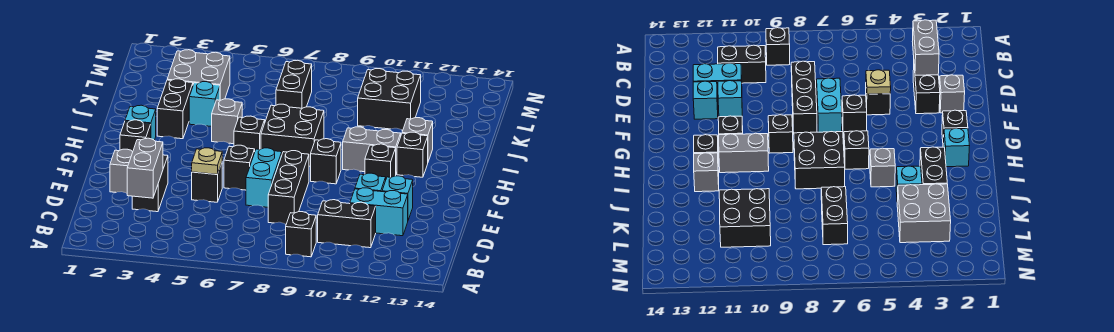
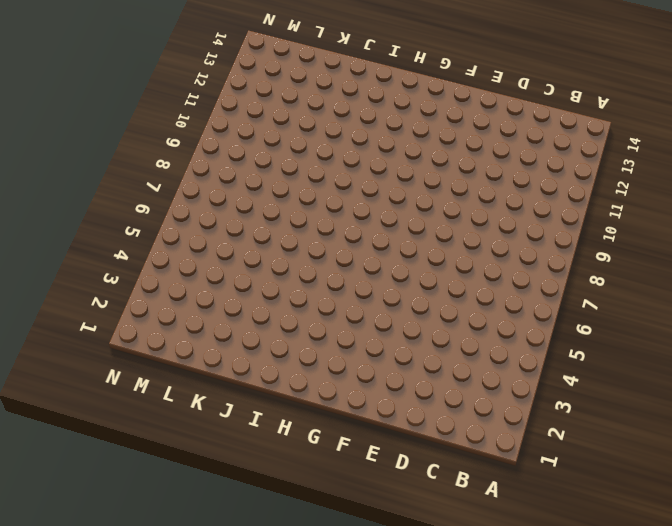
none -> black 1x1 brick [286,212,316,257]
none -> black 1x2 brick [318,200,376,248]
none -> black 1x2 brick [132,155,168,212]

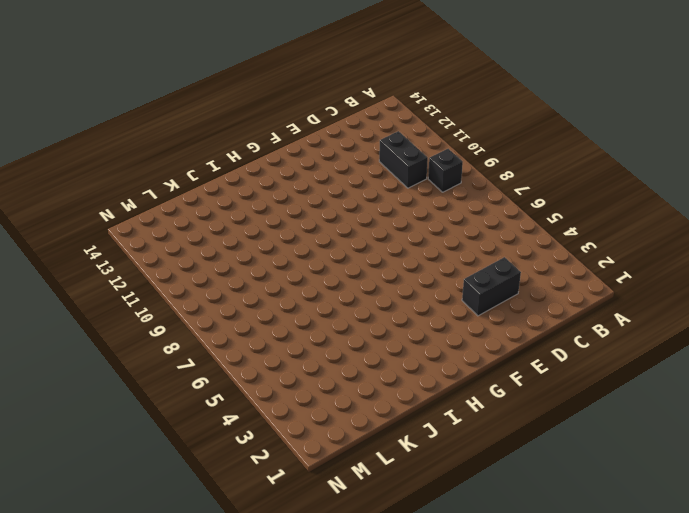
none -> black 1x3 brick [268,151,309,224]
none -> cyan 1x2 brick [350,188,408,236]
none -> grey 1x1 brick [110,149,133,193]

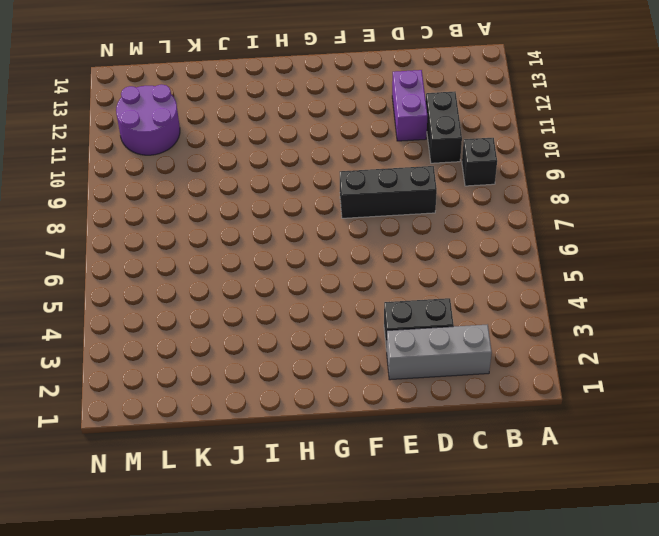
grey 1x3 brick [387,324,492,380] -> grey 1x1 brick [110,149,133,193]
purple 1x2 brick [392,70,427,141] -> cyan 1x2 brick [350,188,408,236]
purple 2x2 round brick [116,84,180,155] -> black 2x2 brick [358,69,421,131]
none -> black 1x1 brick [192,163,222,202]
none -> cyan 1x2 brick [246,148,282,207]
none -> cyan 1x1 brick [355,173,386,192]

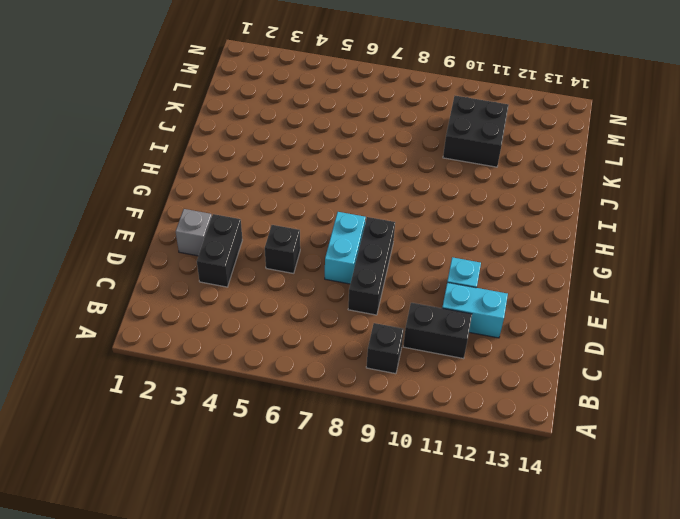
none -> cyan 1x1 brick [382,176,413,220]
none -> black 1x1 brick [224,145,255,190]
none -> black 1x1 brick [120,120,151,152]

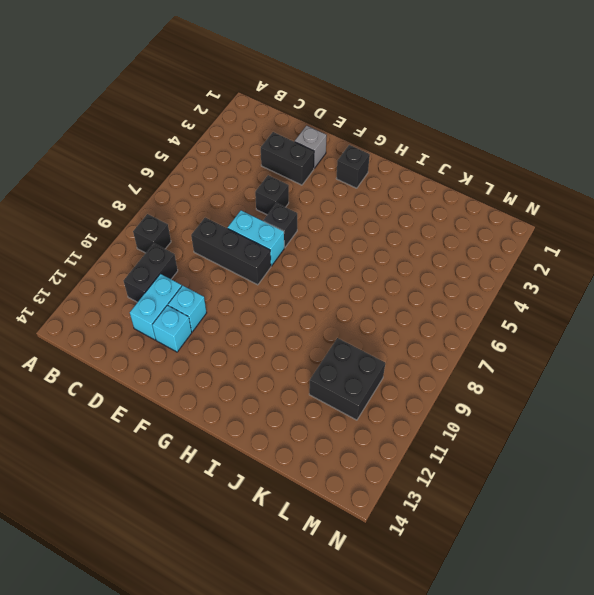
none -> black 1x1 brick [311,139,341,184]
none -> black 1x1 brick [365,144,396,178]
none -> cyan 1x1 brick [125,105,156,140]

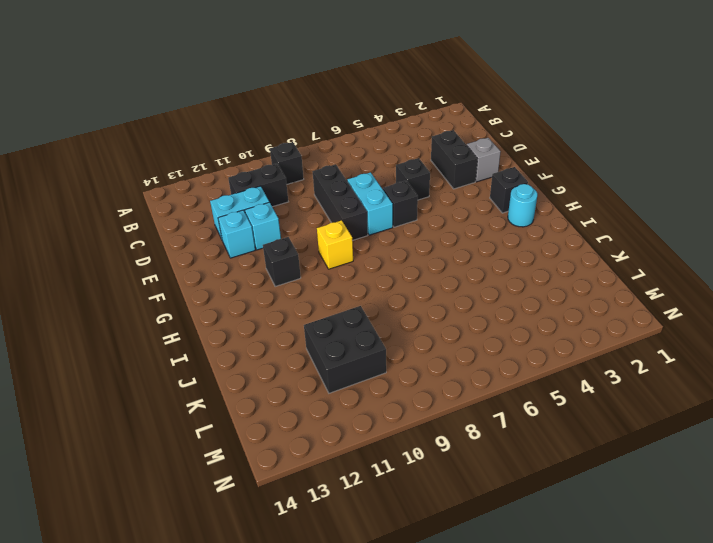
yellow 1x1 brick [317,220,353,269] -> black 1x1 brick [311,139,341,184]
cyan 1x1 round brick [508,184,537,227] -> cyan 1x1 brick [125,105,156,140]
none -> black 1x1 brick [234,116,265,150]
none -> black 2x2 brick [261,104,324,166]
none -> grey 1x2 brick [343,127,401,173]

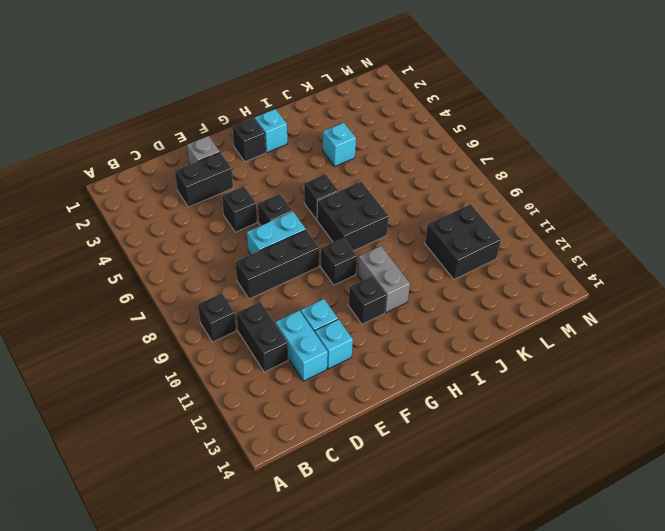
none -> black 1x1 brick [397,132,428,177]
none -> black 1x2 brick [157,79,193,139]
none -> grey 1x1 brick [212,99,242,144]

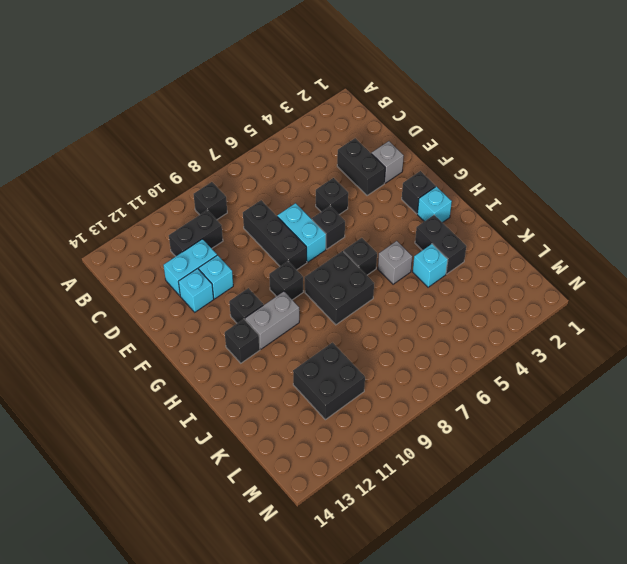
none -> grey 1x1 brick [402,118,433,161]
none -> grey 2x2 brick [167,50,230,100]
none -> black 1x2 brick [276,60,312,108]

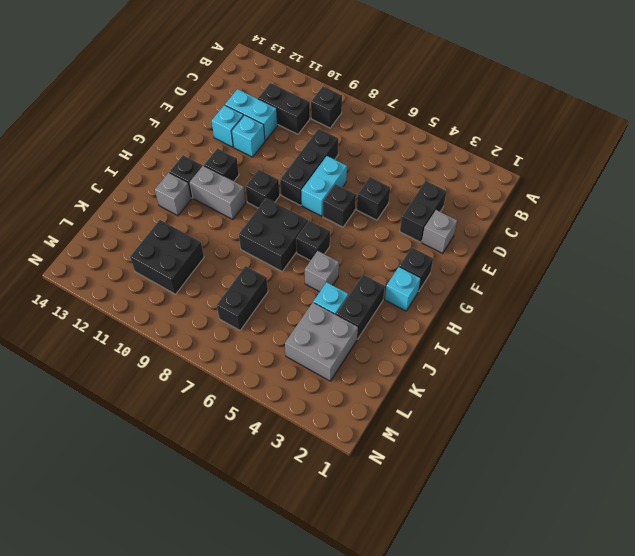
none -> grey 1x2 brick [127,138,163,198]
none -> tan 1x1 plate [192,148,222,174]

